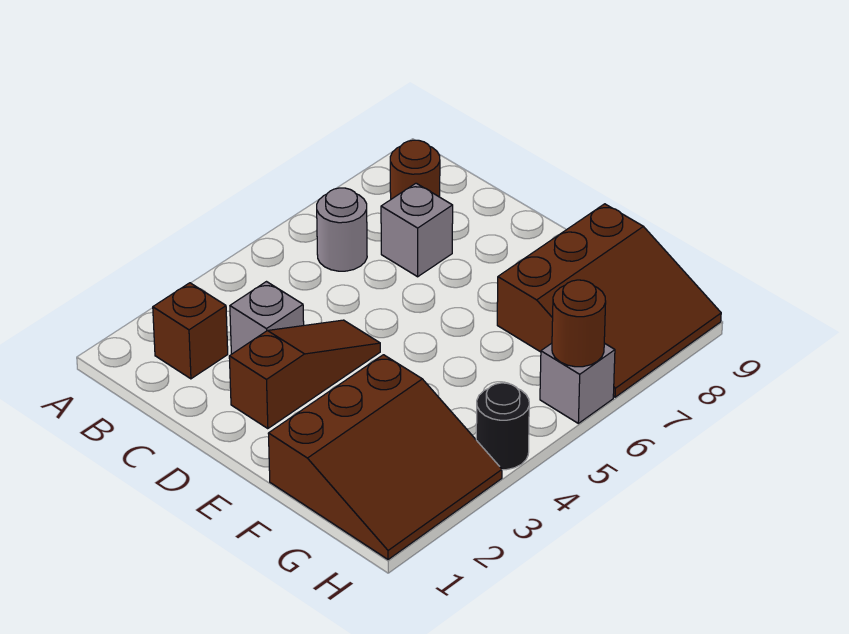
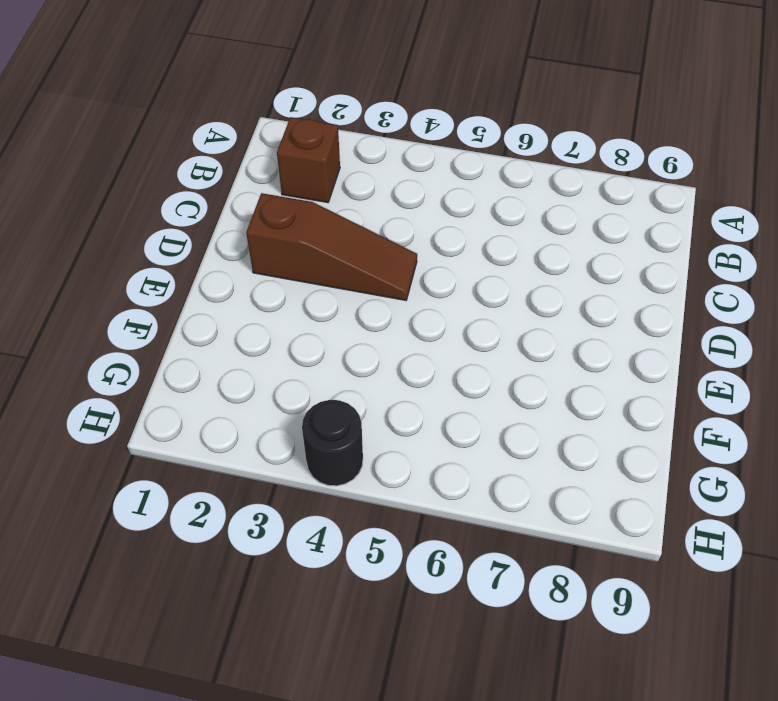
none -> grey 1x1 round brick [317,188,367,271]
none -> brown 1x1 round brick [390,140,440,199]

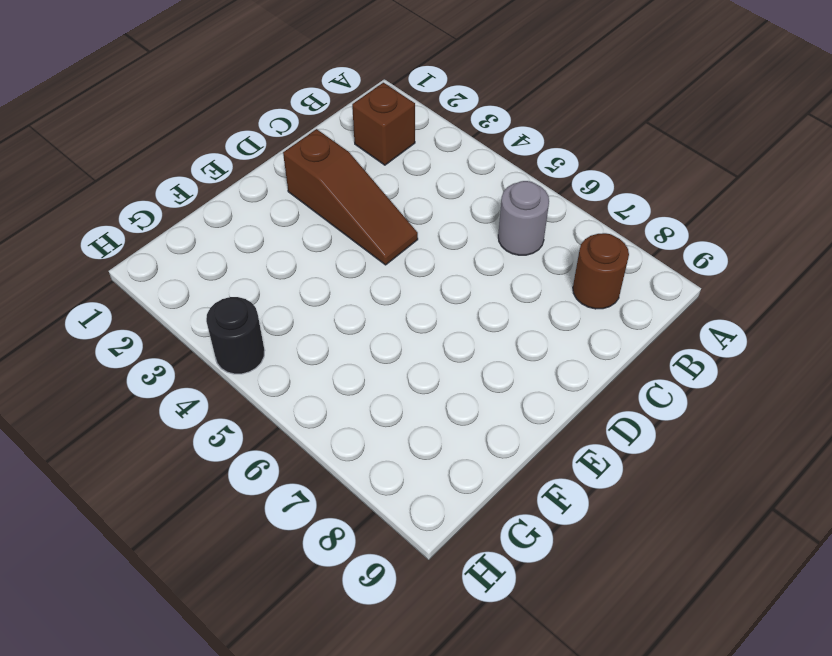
none -> grey 1x1 brick [230,282,304,354]
none -> grey 1x1 brick [381,183,453,277]

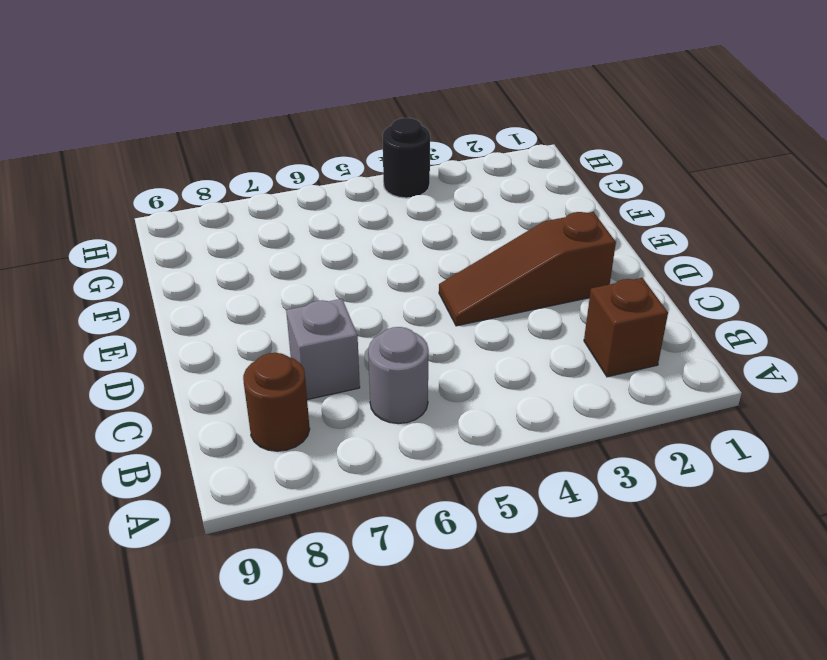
none -> grey 1x1 brick [230,282,304,354]
none -> brown 3x3 slope [268,355,502,560]

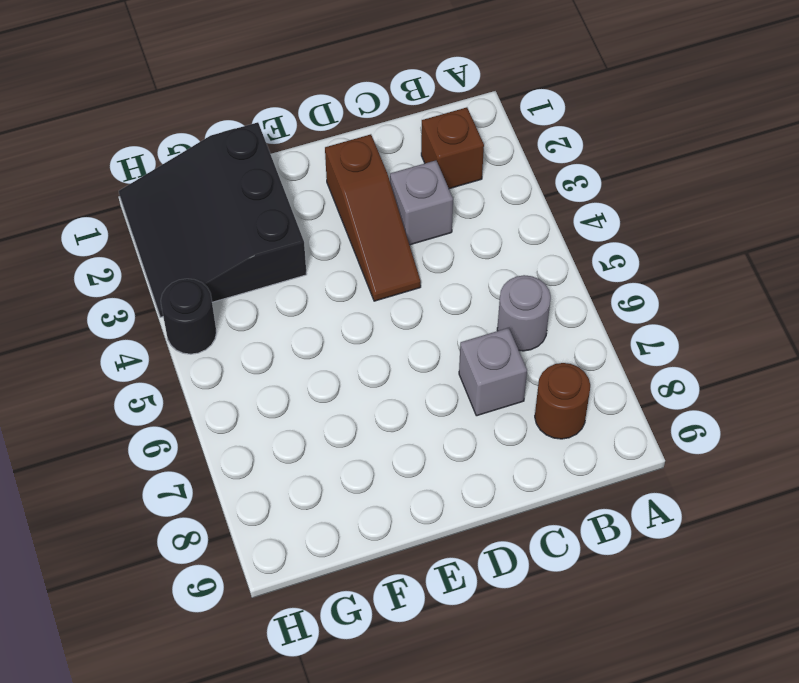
black 3x3 slope [119,122,307,317] -> brown 3x3 slope [268,355,502,560]
none -> brown 3x3 slope [497,204,721,397]
none -> grey 1x1 brick [540,343,615,423]

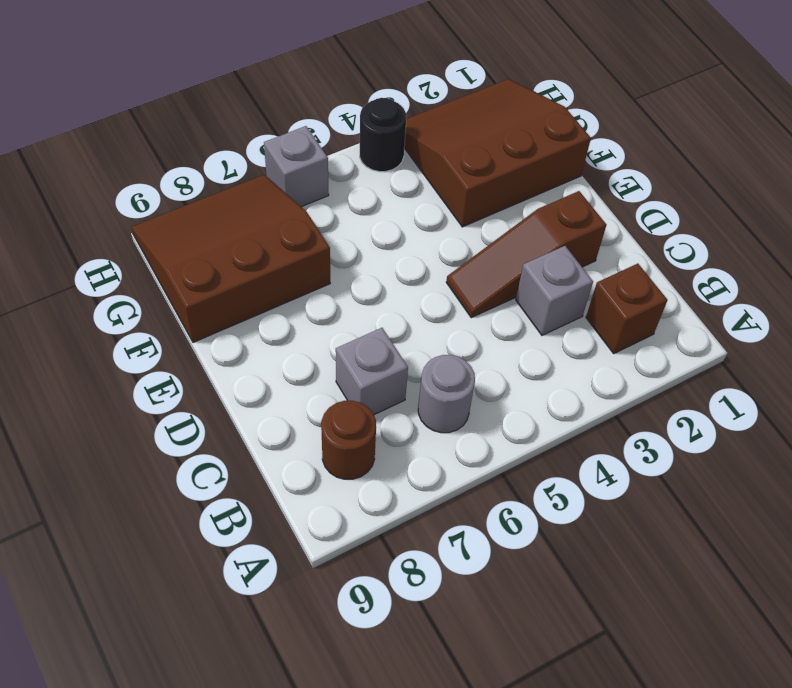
none -> brown 1x1 round brick [552,280,606,367]

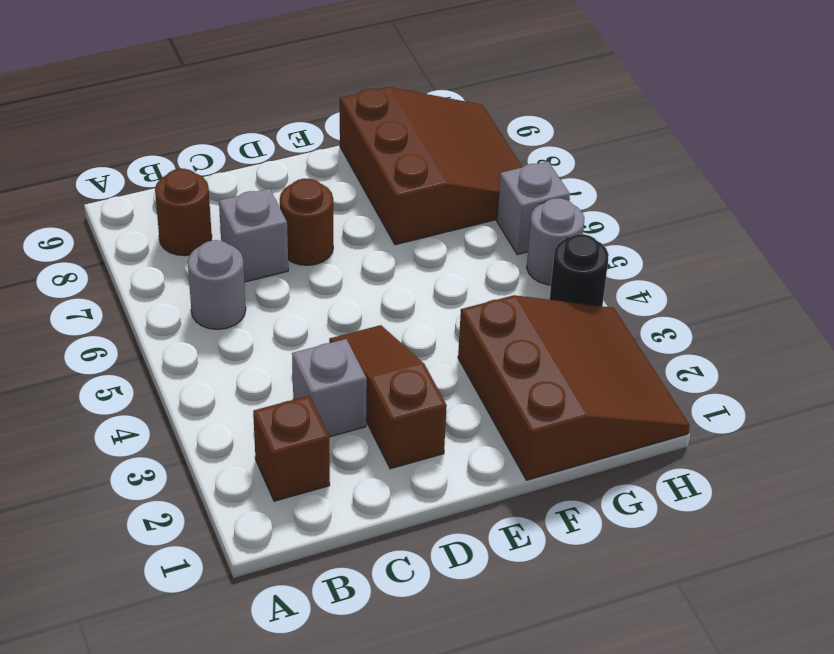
brown 1x1 round brick [280,179,333,265] -> brown 1x1 round brick moved to [552,280,606,367]
grey 1x1 round brick [527,198,584,285] -> none

